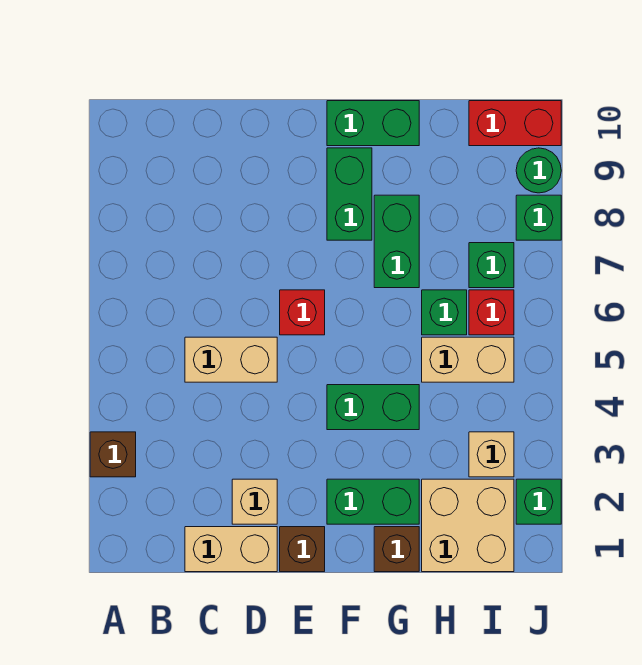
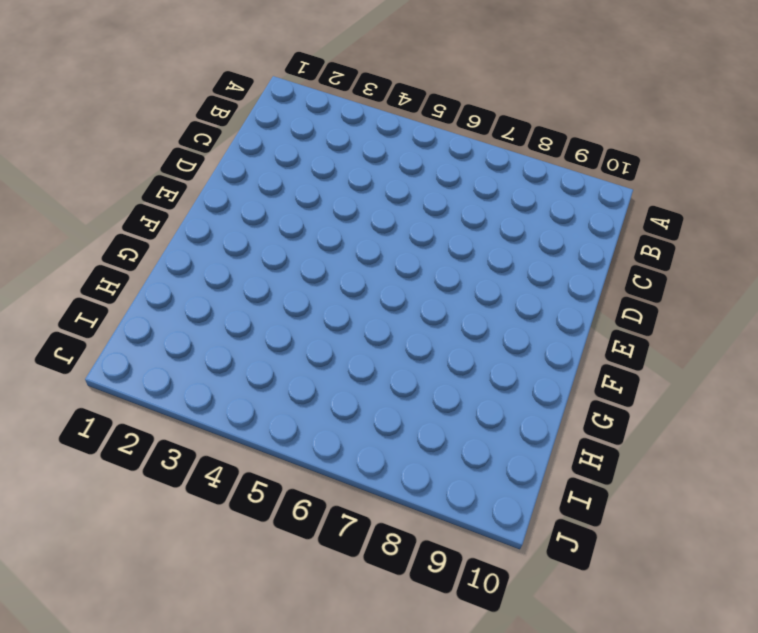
none -> brown 1x1 brick [90,432,136,477]
none -> tan 1x2 brick [185,527,277,572]
none -> tan 1x2 brick [185,337,277,382]

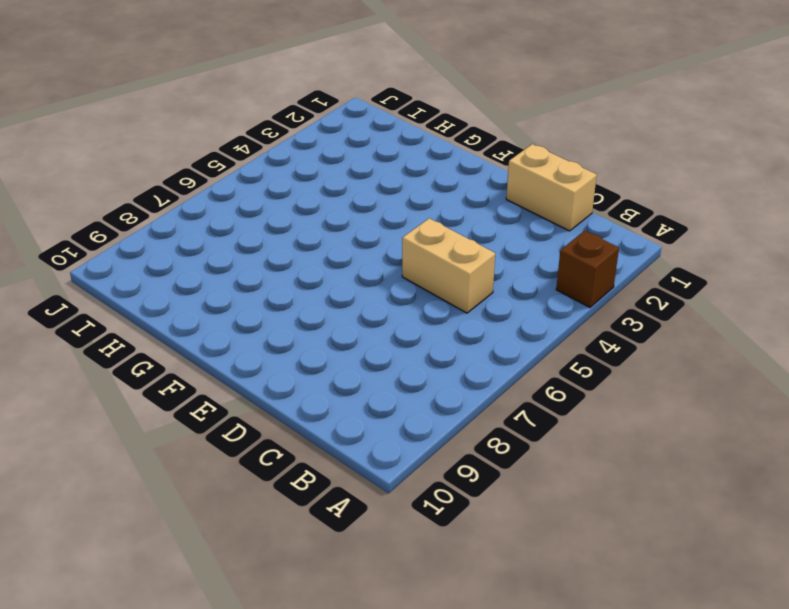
none -> tan 1x1 brick [232,479,277,524]
none -> brown 1x1 brick [280,527,325,572]
none -> red 1x1 brick [280,290,325,335]

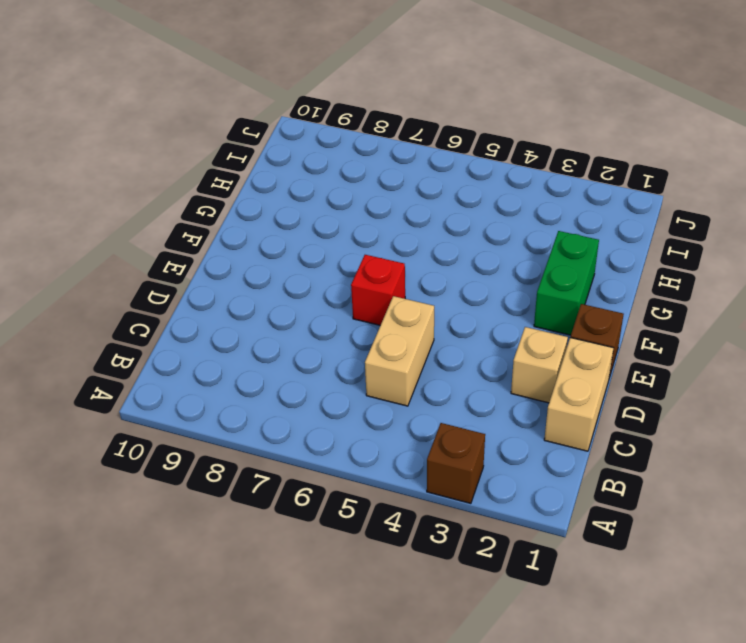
none -> green 1x2 brick [327,385,419,430]
none -> green 1x2 brick [327,148,372,240]
none -> green 1x2 brick [327,101,419,146]

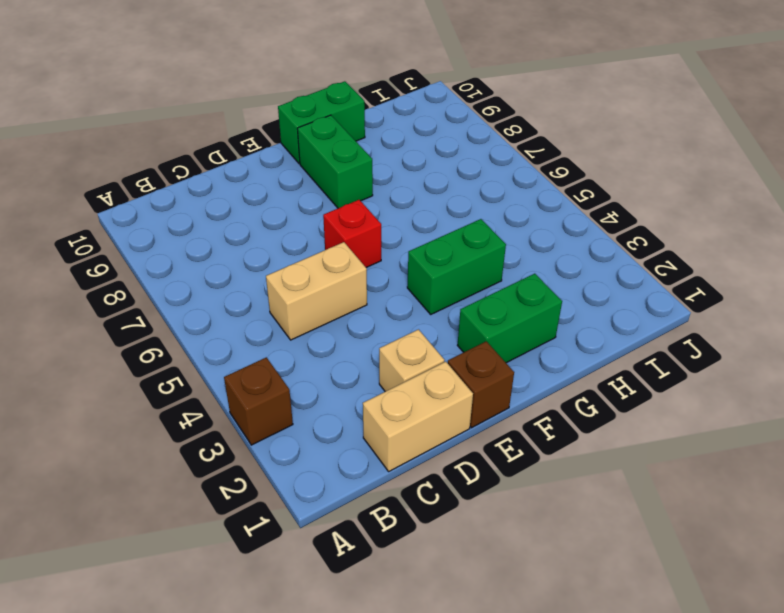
none -> brown 1x1 brick [374,527,419,572]
none -> green 1x2 brick [374,195,419,288]
none -> tan 2x2 brick [422,479,514,572]

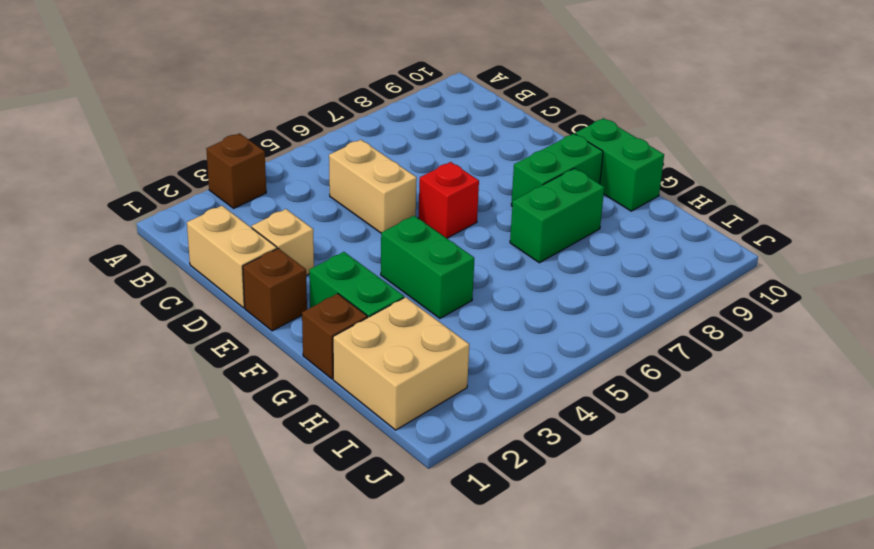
none -> tan 1x2 brick [422,337,514,382]
none -> green 1x1 brick [422,290,467,335]
none -> tan 1x1 brick [469,432,514,477]

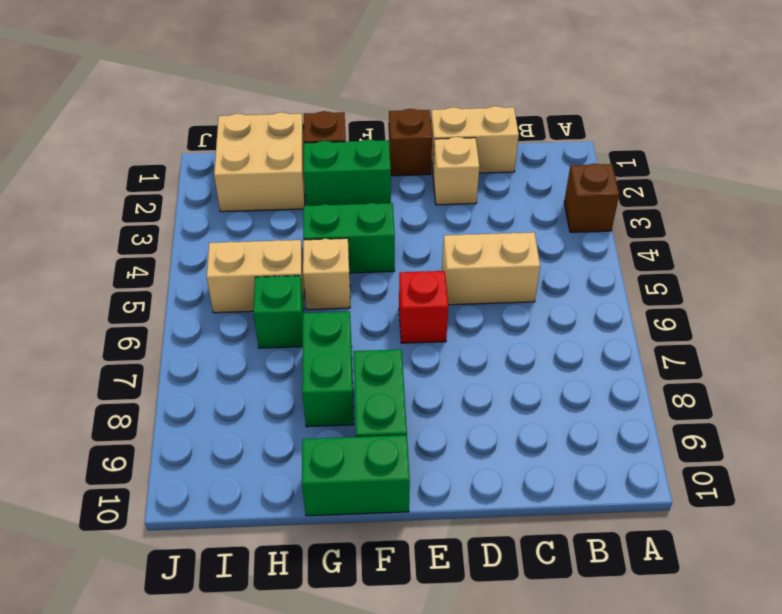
tan 1x1 brick [303,238,350,310] -> tan 1x1 brick moved to [469,432,514,477]
none -> red 1x1 brick [469,290,514,335]
none -> green 1x1 brick [469,243,514,288]
none -> red 1x2 brick [469,101,561,146]

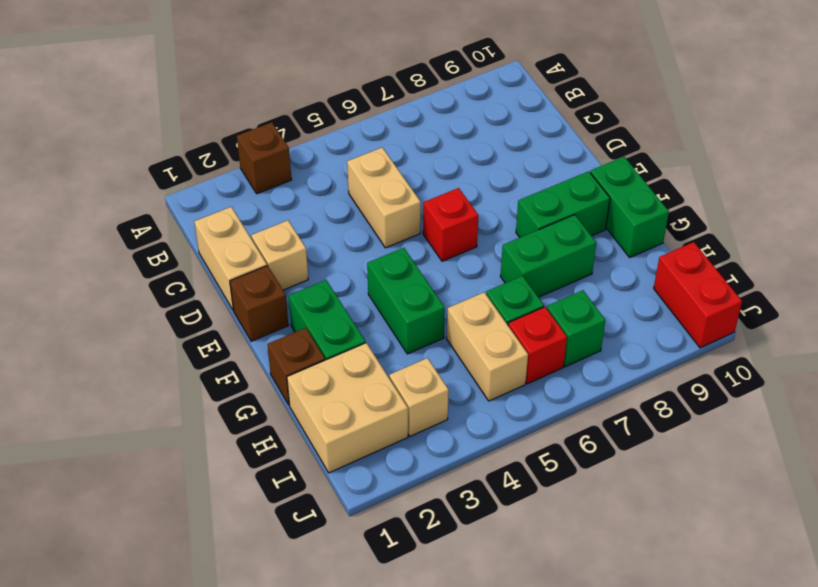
none -> green 1x1 brick [516,479,561,524]
none -> green 1x1 brick [516,195,561,240]
none -> green 1x1 round brick [516,148,561,193]

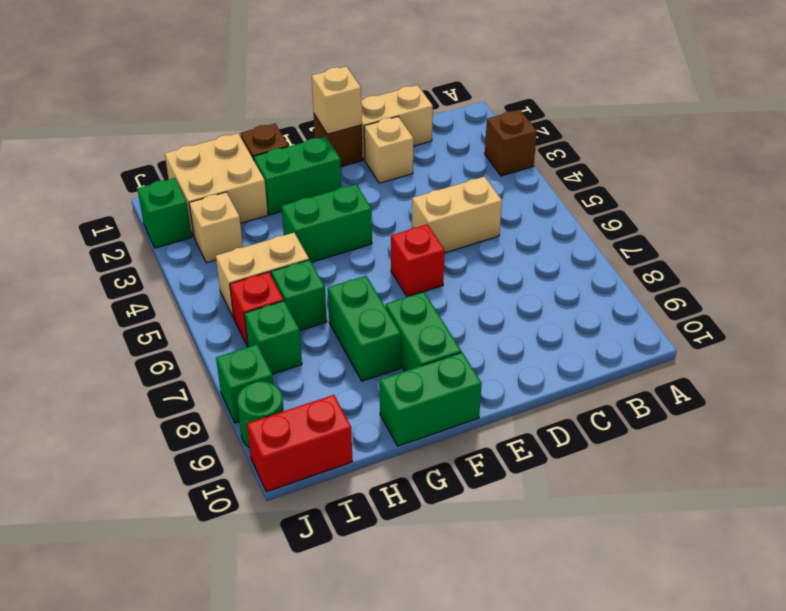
tan 1x1 brick [312,66,362,134] -> none

